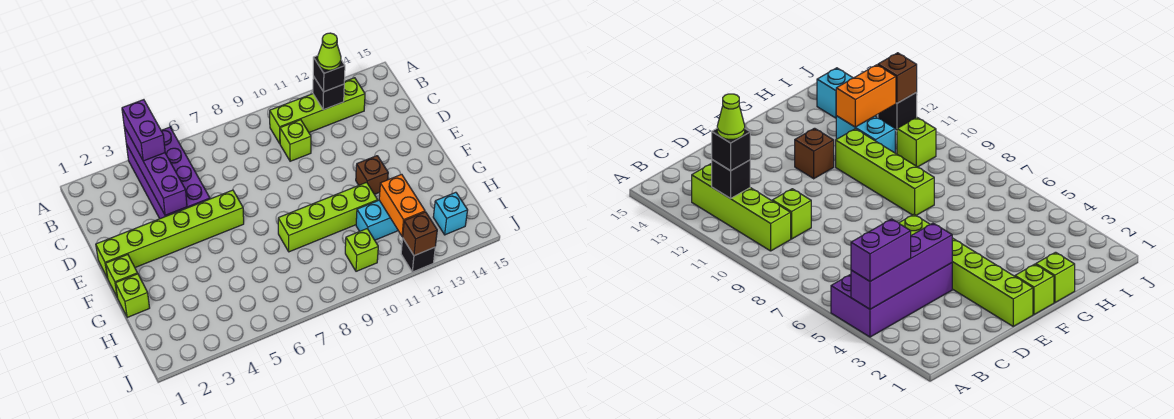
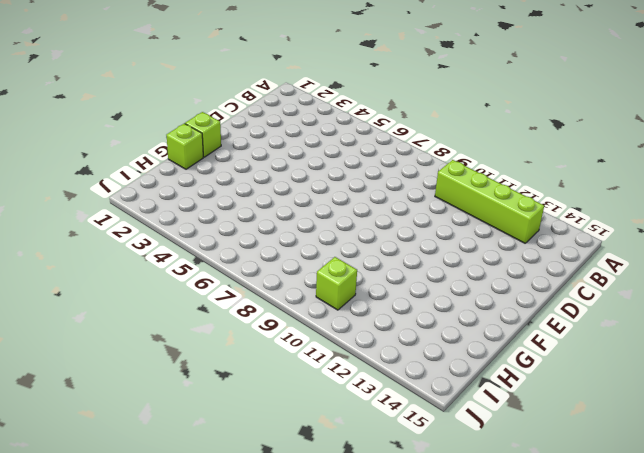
none -> purple 2x4 brick [127,127,210,219]
none -> lime 1x1 brick [280,120,311,161]
none -> lime 1x6 brick [96,190,244,278]

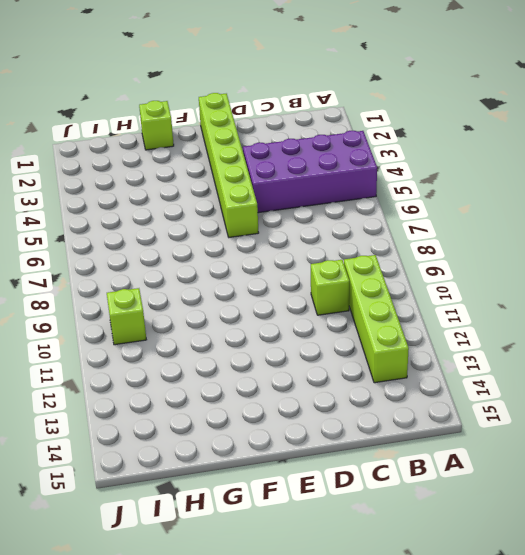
none -> lime 1x1 brick [106,255,138,298]
none -> brown 1x1 brick [356,156,388,194]
none -> lime 1x4 brick [278,182,378,252]

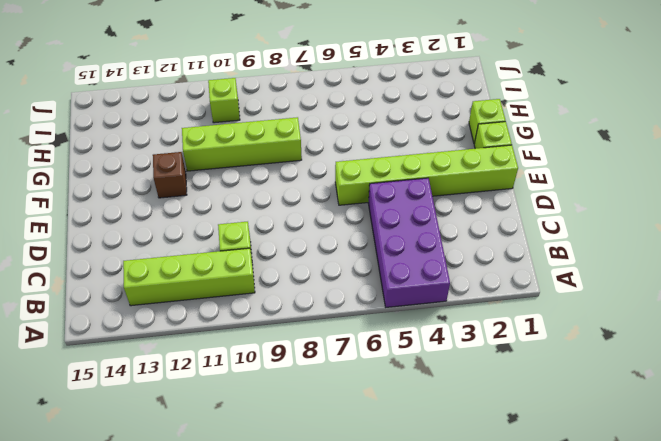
none -> cyan 1x2 brick [356,200,398,240]
none -> cyan 1x1 brick [433,192,468,235]
none -> black 1x1 brick [401,239,435,272]

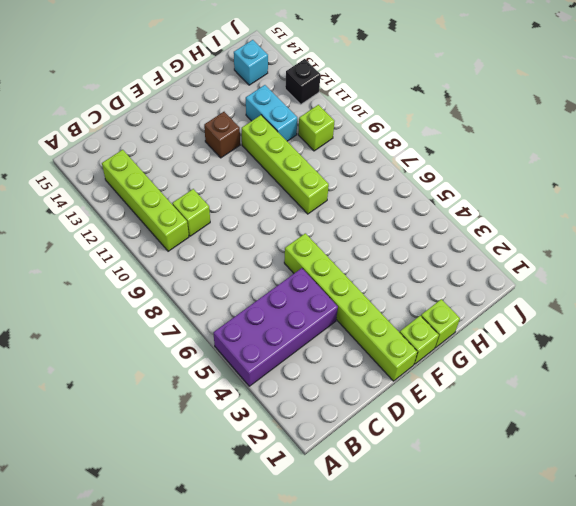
none -> purple 1x4 brick [124,127,187,215]
none -> black 1x1 brick [313,76,344,110]
none -> orange 1x2 brick [379,174,425,236]

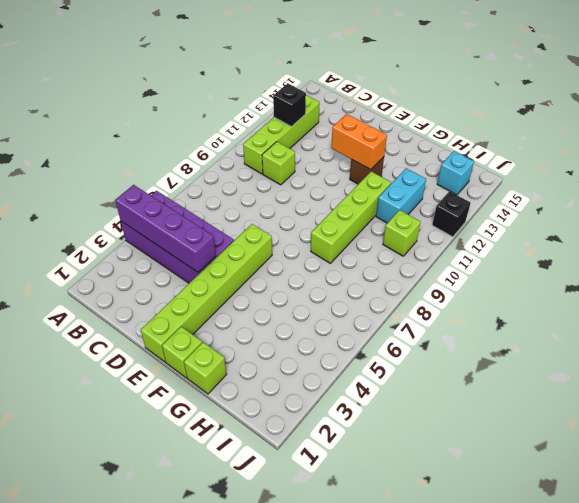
orange 1x2 brick [331,114,387,170] -> orange 1x2 brick moved to [379,174,425,236]
none -> brown 1x1 brick [403,212,437,256]
none -> purple 1x2 brick [122,100,165,161]
none -> black 1x1 brick [313,56,345,92]

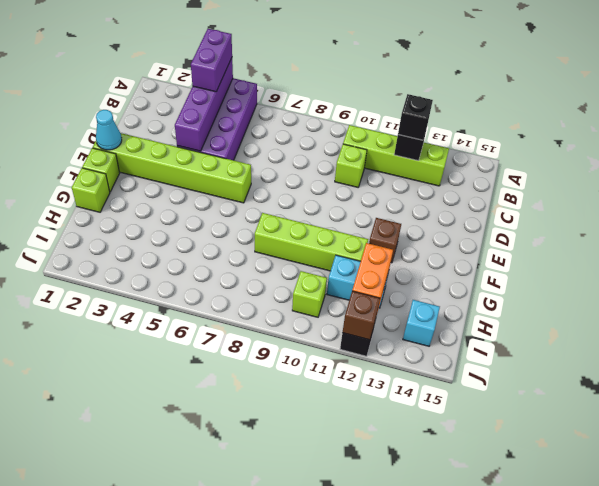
cyan 1x1 cone [96,110,122,150] -> none
none -> lime 1x1 cone [318,33,341,70]

